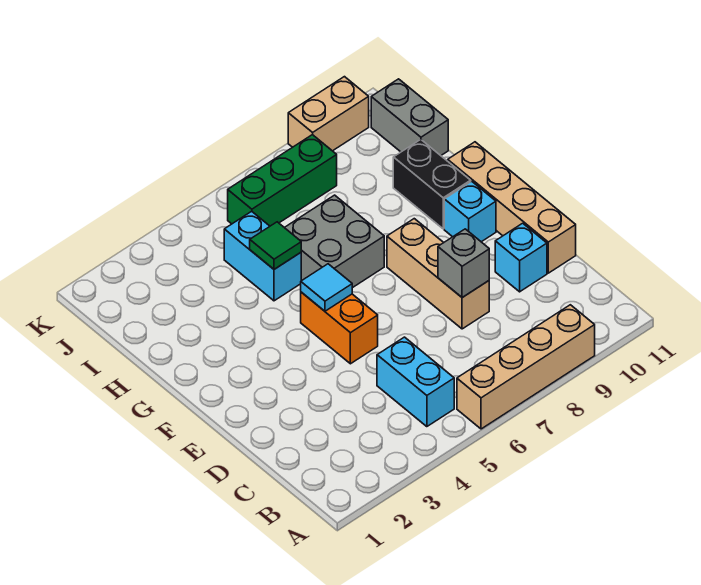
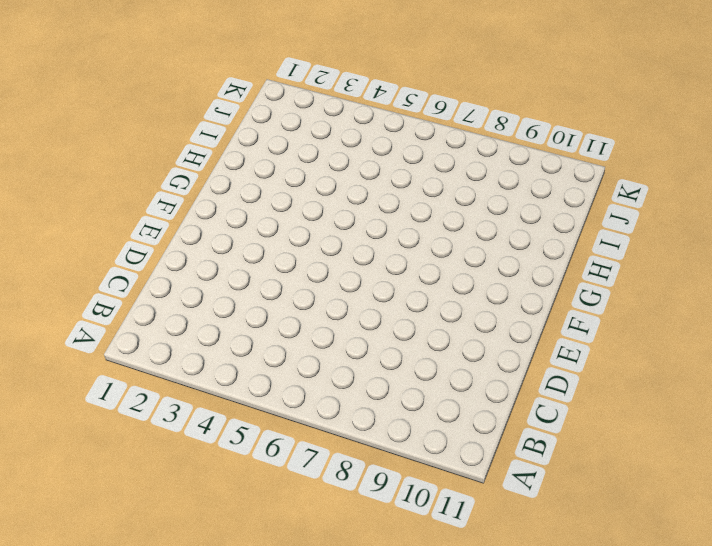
none -> tan 1x4 brick [457,305,595,429]
none -> cyan 1x2 brick [377,337,454,427]
none -> tan 1x3 brick [387,219,489,329]

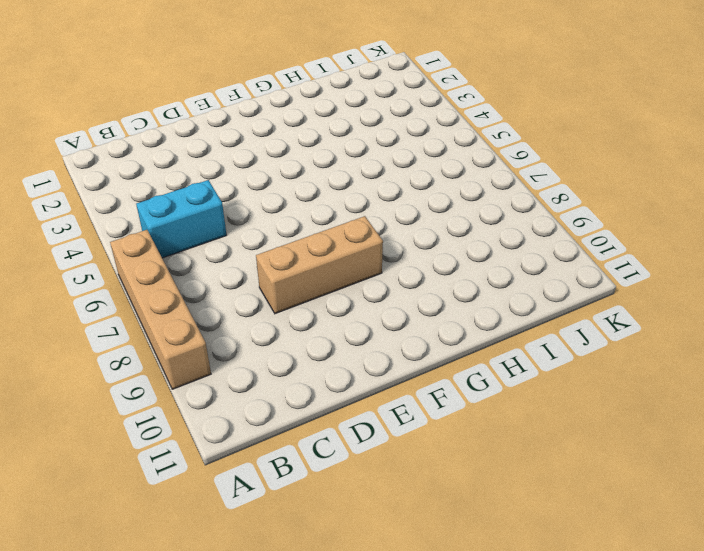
none -> cyan 1x1 brick [495,223,547,292]
none -> tan 1x4 brick [448,142,576,273]
none -> orange 1x2 brick [301,292,378,364]

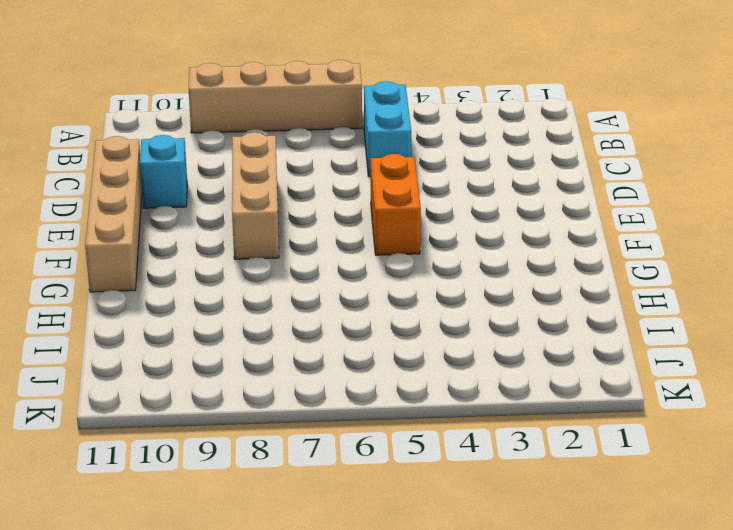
none -> cyan 1x1 brick [444,181,496,242]
none -> grey 2x2 brick [284,195,384,288]
none -> black 1x2 brick [393,140,471,229]

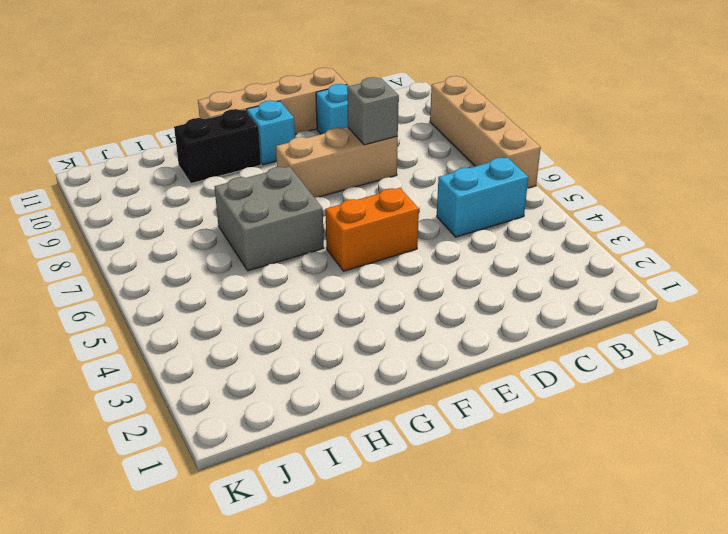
none -> cyan 1x2 brick [224,211,301,301]
none -> grey 1x2 brick [371,79,448,155]
none -> green 1x3 brick [228,135,337,226]

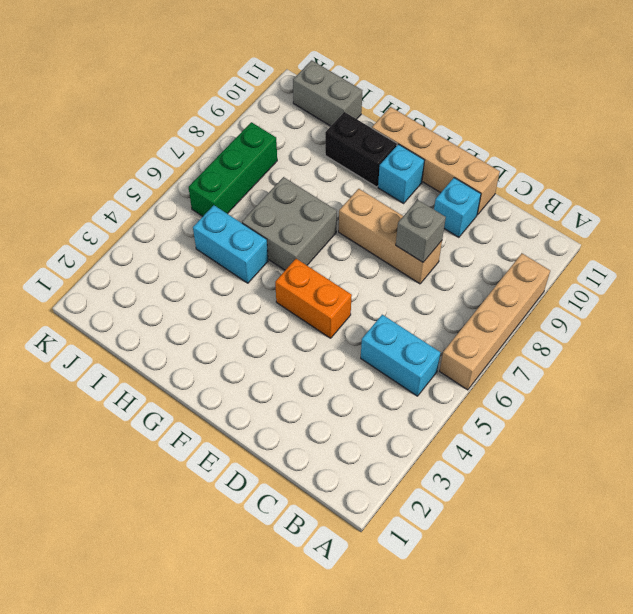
none -> tan 1x2 brick [288,77,369,151]
none -> cyan 1x1 tile [301,264,352,311]
none -> green 1x1 tile [250,222,301,269]

